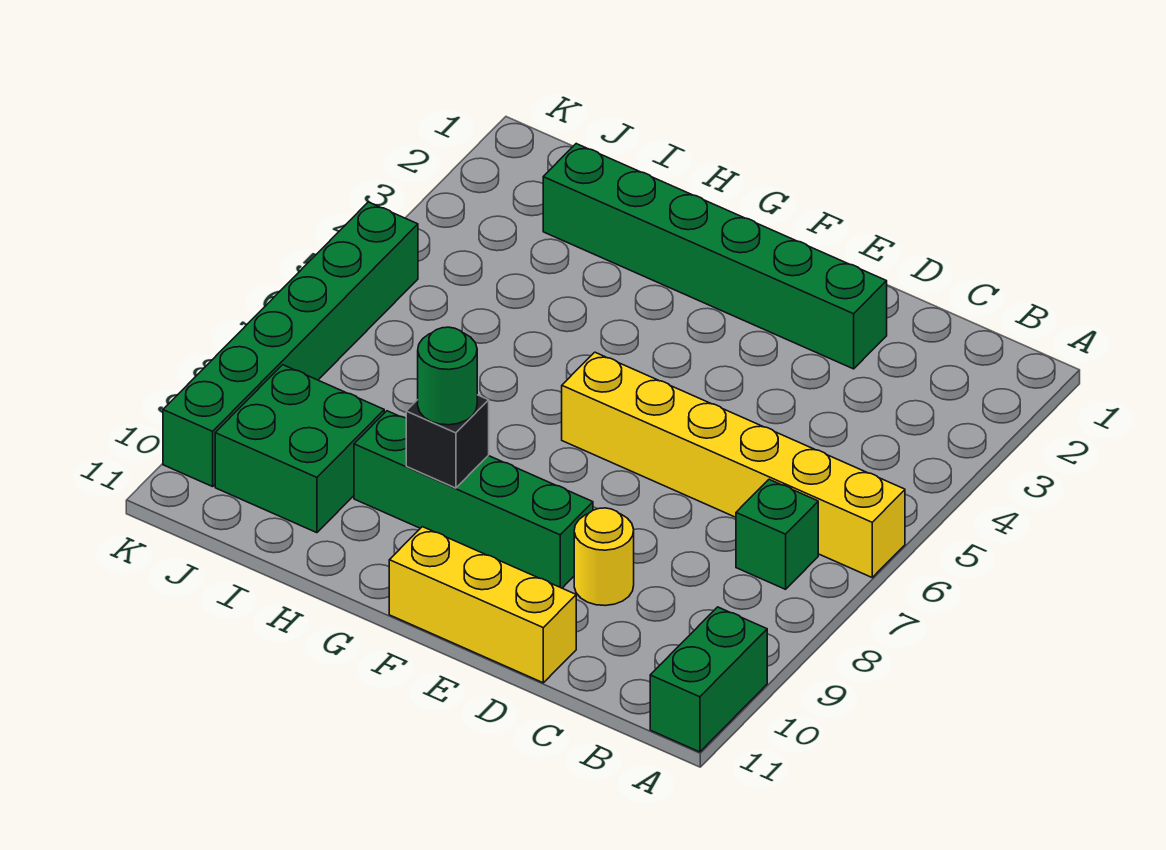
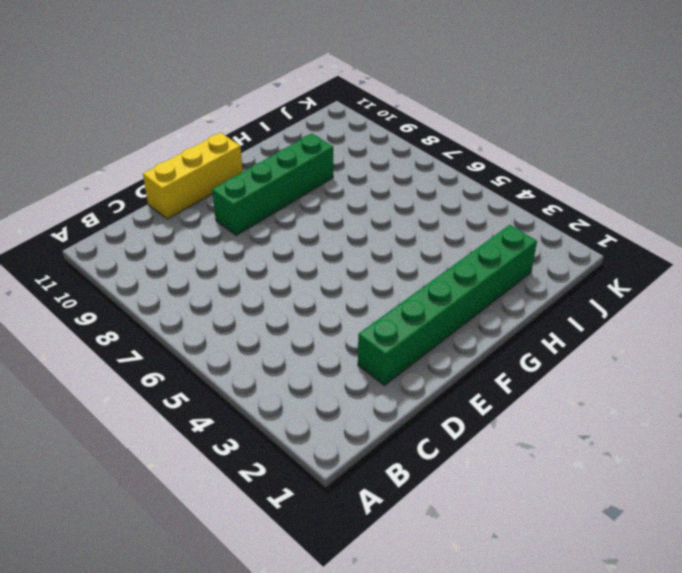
none -> yellow 1x6 brick [562,352,905,577]
none -> green 1x2 brick [650,607,767,752]

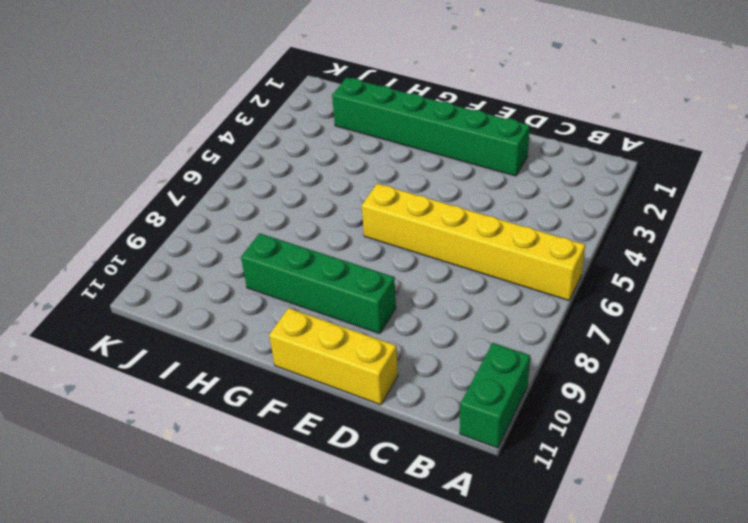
none -> green 1x1 brick [736,479,818,589]
none -> yellow 1x1 round brick [574,508,634,606]

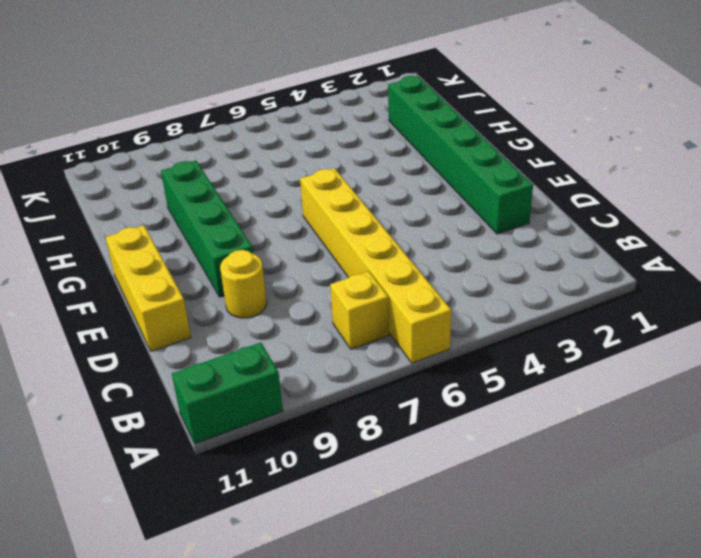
yellow 1x1 brick [330,271,389,349] -> green 1x1 brick [736,479,818,589]
none -> green 2x2 brick [215,365,384,533]
none -> green 1x6 brick [163,202,418,487]

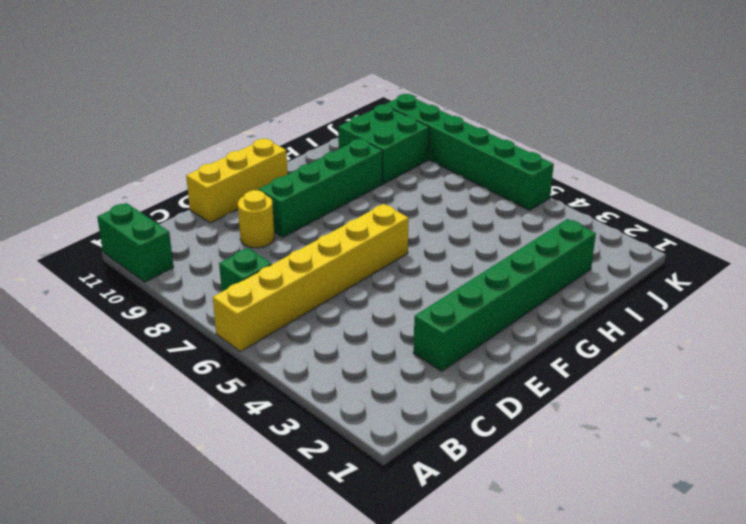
none -> black 1x1 brick [406,395,489,488]
none -> green 1x1 round brick [418,327,477,425]

